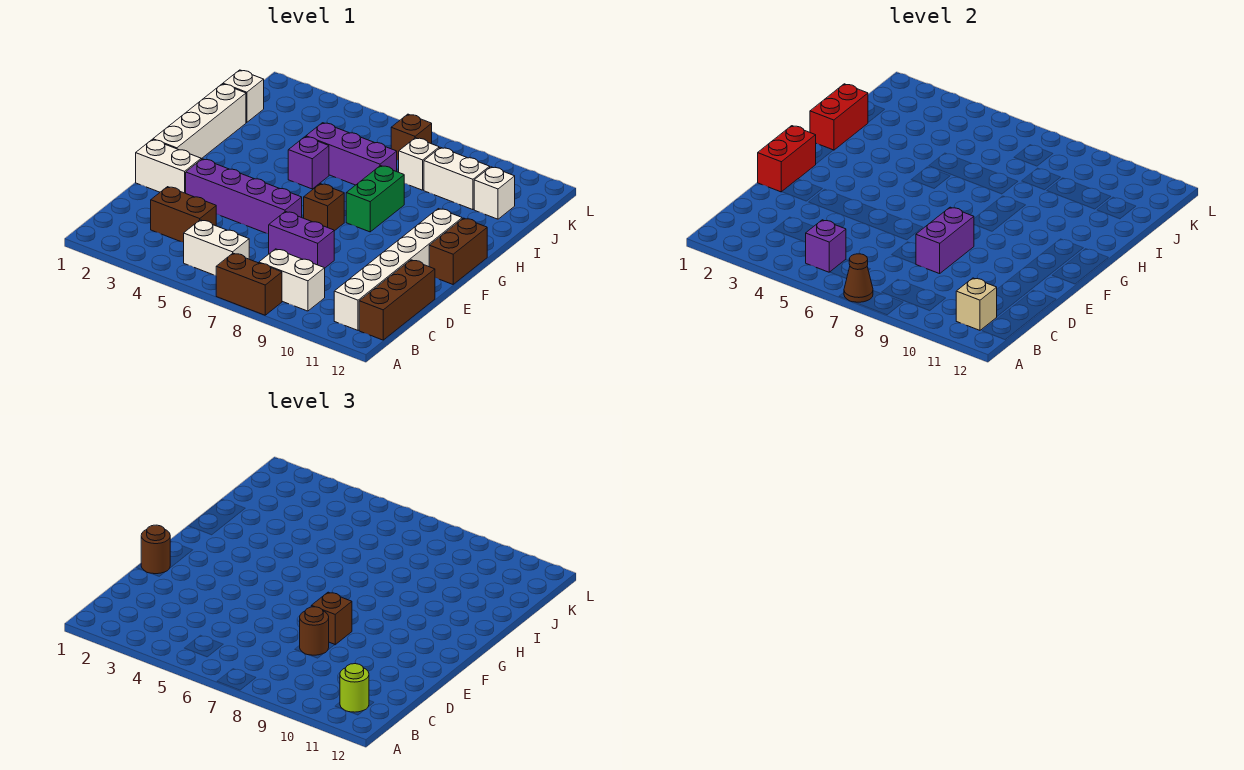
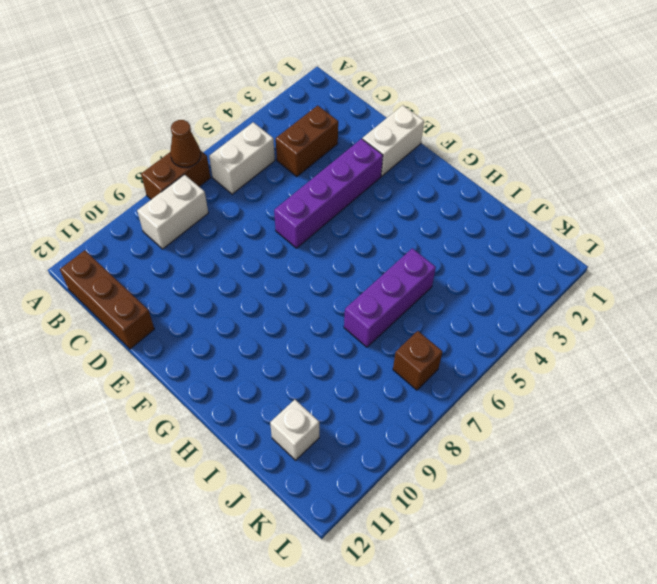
none -> white 1x6 brick [334,209,462,330]
none -> purple 1x2 brick [269,212,334,268]
none -> white 1x4 brick [153,84,246,159]
none -> brown 1x1 brick [304,184,344,231]

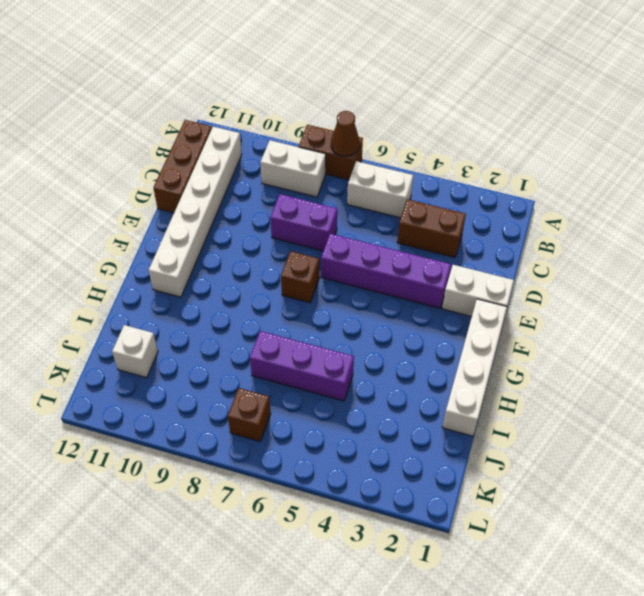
none -> brown 1x2 brick [429,218,487,284]
none -> green 1x2 brick [346,166,404,232]
none -> purple 1x1 brick [288,137,329,189]
none -> white 1x1 brick [223,70,264,122]

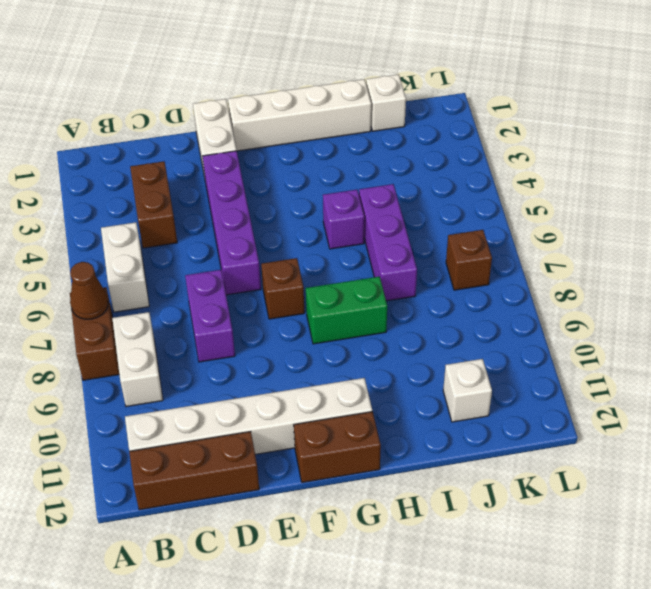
none -> white 1x1 brick [399,138,439,190]
none -> white 1x2 brick [424,147,490,210]
none -> purple 1x1 brick [806,220,846,272]
none -> tan 1x1 brick [956,278,997,330]

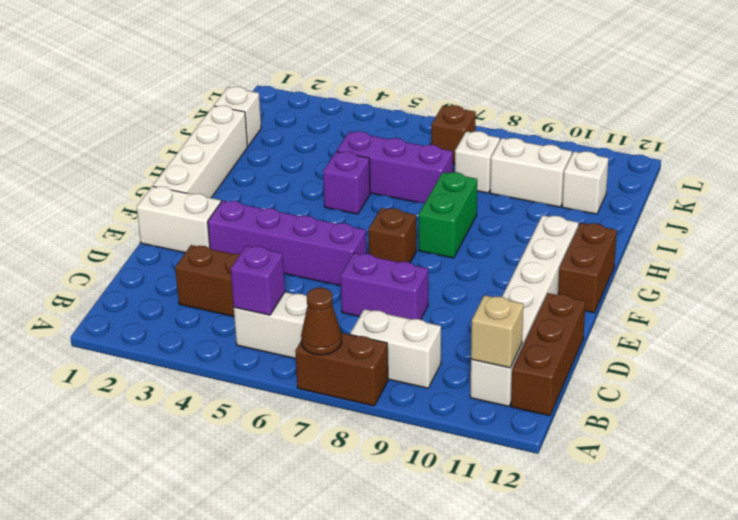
none -> purple 1x2 brick [916,207,974,274]
none -> red 1x2 brick [758,126,816,192]
none -> red 1x2 brick [810,84,868,150]
none -> lime 1x1 round brick [340,664,369,712]

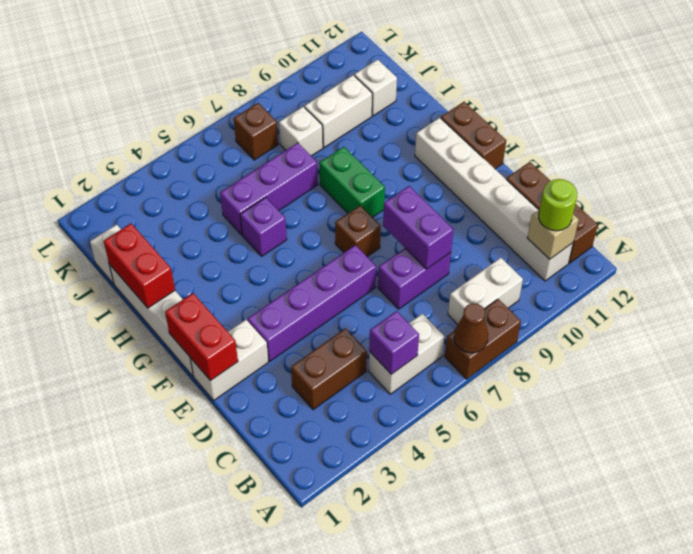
none -> brown 1x1 round brick [300,607,329,655]
none -> brown 1x1 round brick [141,525,170,574]
none -> brown 1x1 brick [311,592,352,645]

